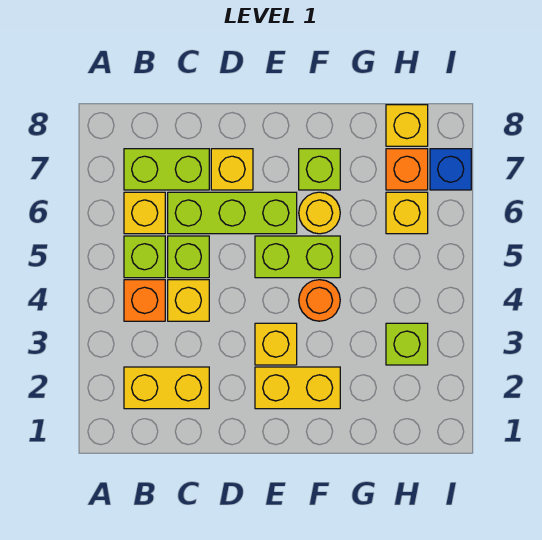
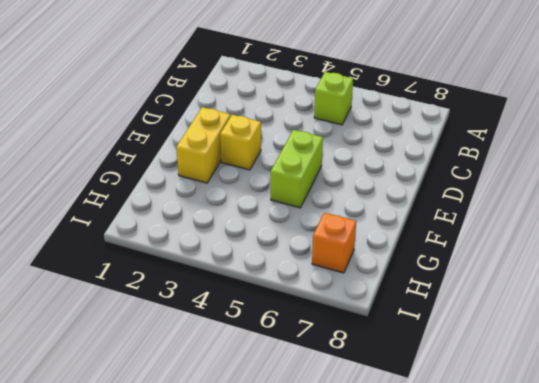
none -> yellow 1x2 brick [124,367,209,409]
none -> orange 1x1 brick [124,280,165,321]
none -> yellow 1x1 brick [124,192,165,234]

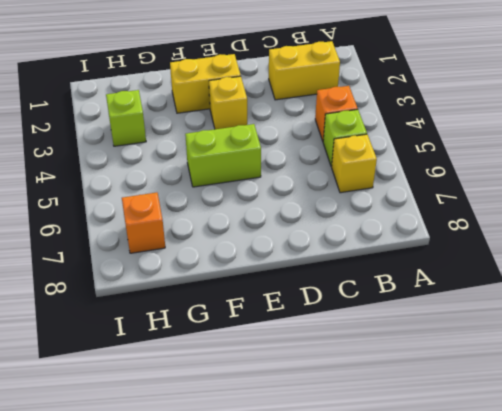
none -> lime 1x2 brick [124,149,209,190]
none -> yellow 1x1 brick [168,280,209,321]
none -> lime 1x1 brick [168,236,209,278]

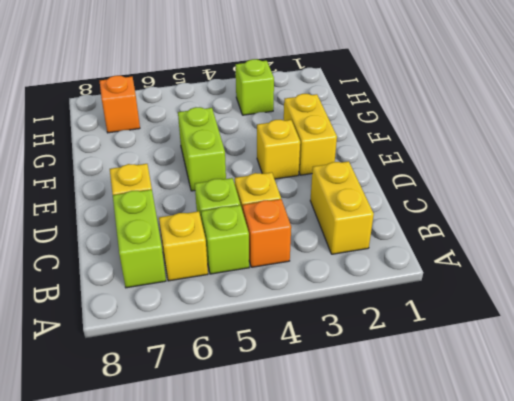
none -> lime 1x3 brick [168,192,297,234]
none -> orange 1x1 round brick [299,280,340,321]
none -> yellow 1x1 round brick [299,192,340,234]

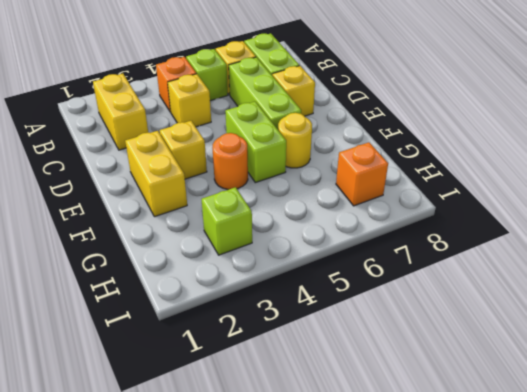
none -> lime 1x1 brick [168,236,209,278]
none -> lime 1x1 brick [299,149,340,190]
none -> yellow 1x1 brick [386,192,428,234]

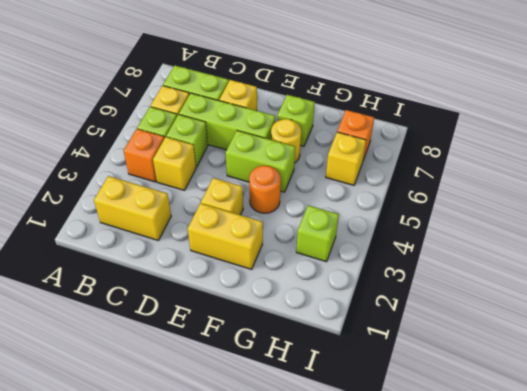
none -> yellow 1x1 brick [386,105,428,146]
none -> blue 1x1 brick [430,149,471,190]

